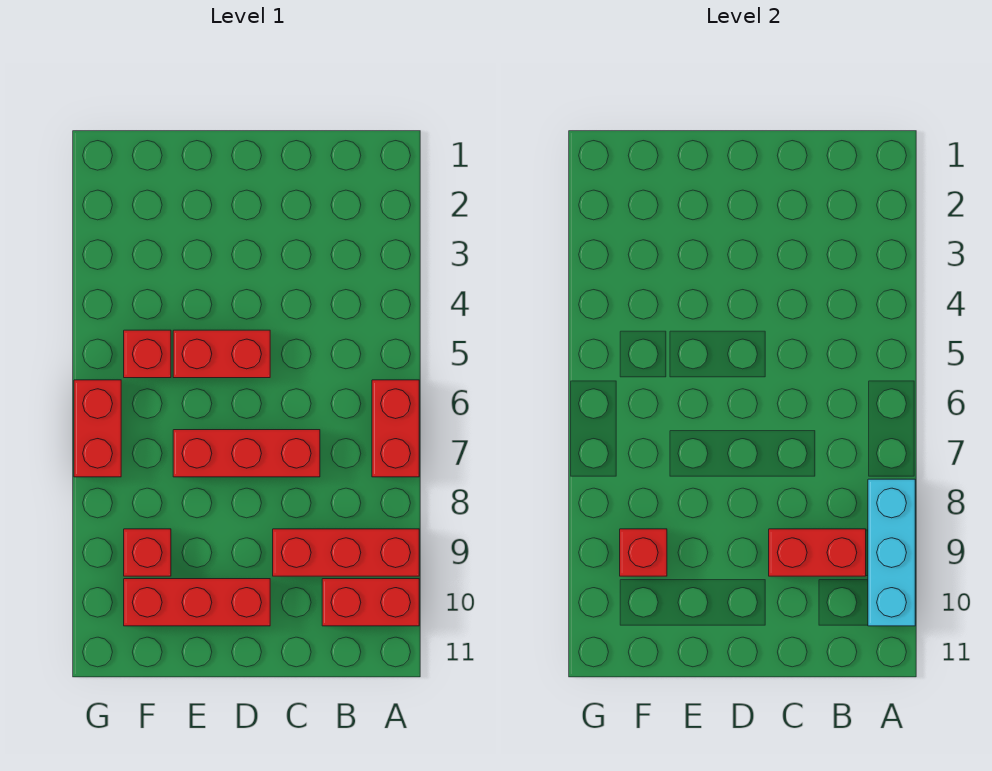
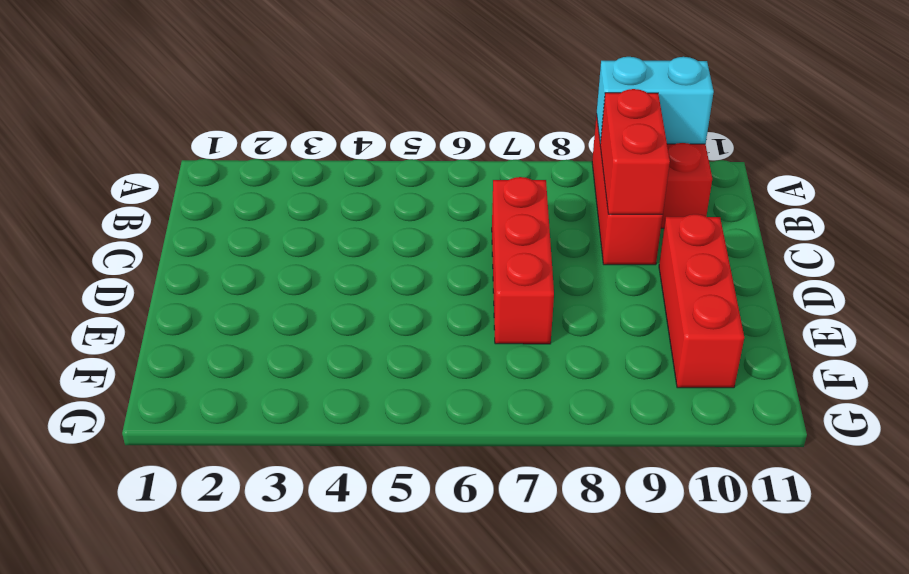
cyan 1x2 brick [597,57,714,144] -> cyan 1x3 brick [868,479,915,626]
none -> red 1x2 brick [372,380,419,477]
none -> red 1x2 brick [173,330,270,378]
none -> red 1x1 brick [124,330,171,378]

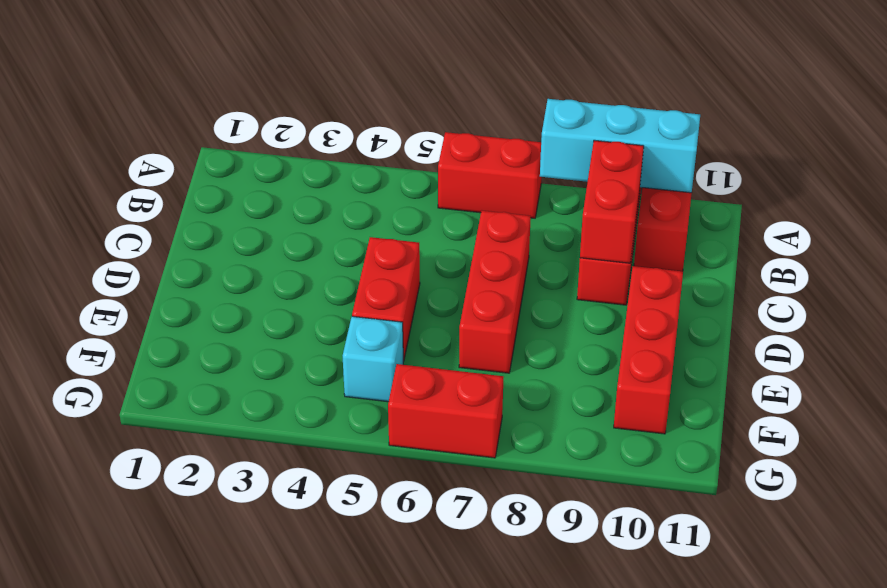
cyan 1x1 brick [343,316,403,402] -> red 1x1 brick [124,330,171,378]
none -> red 1x1 brick [124,529,171,576]
none -> red 1x1 brick [620,529,667,576]

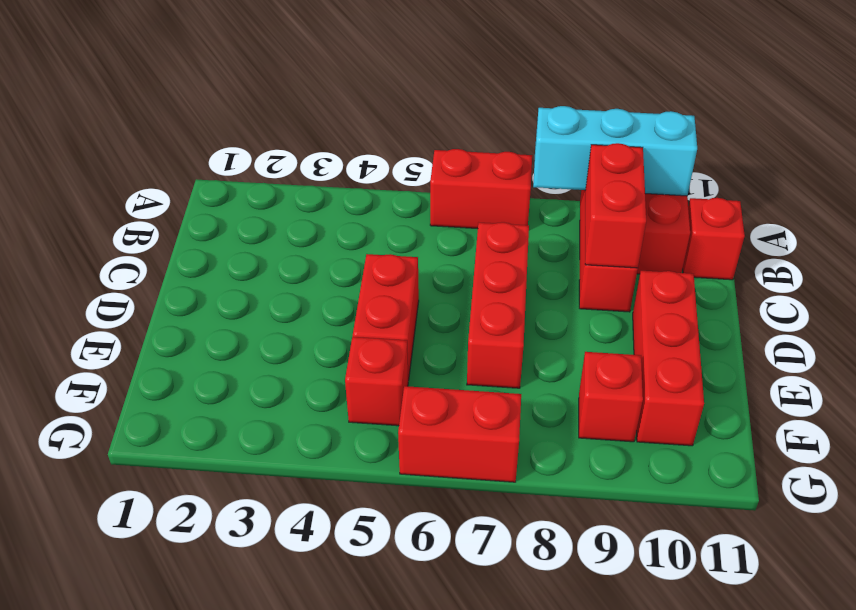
red 1x1 brick [683,198,745,280] -> red 1x1 brick moved to [620,529,667,576]

